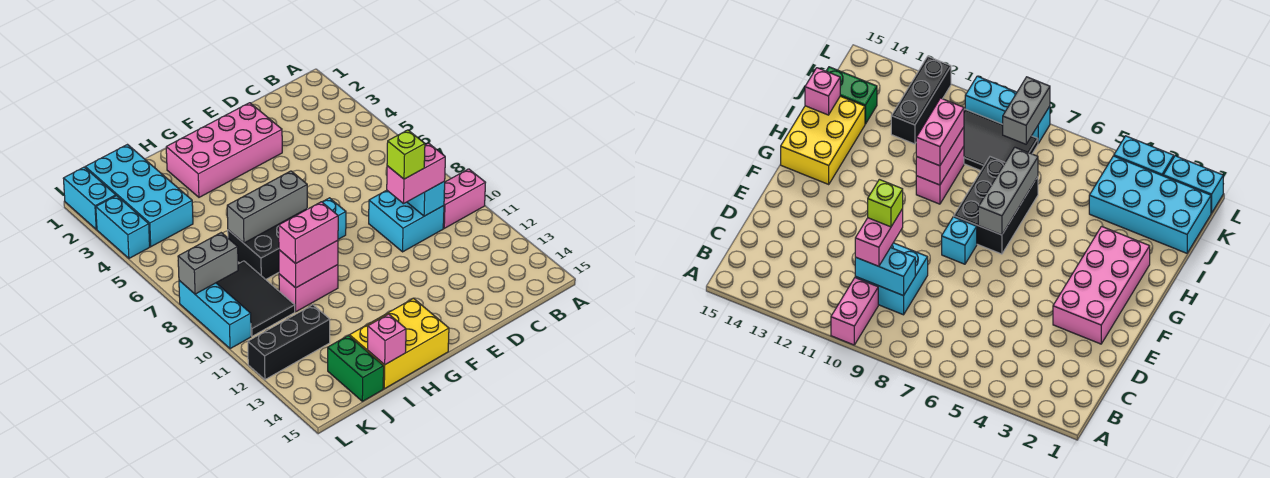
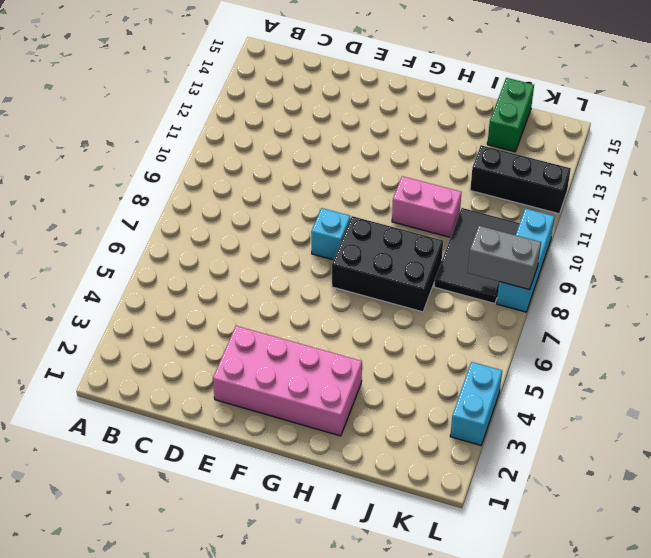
none -> pink 1x2 brick [443,169,485,228]
none -> cyan 2x2 brick [369,190,444,252]
none -> yellow 2x3 brick [350,298,449,389]

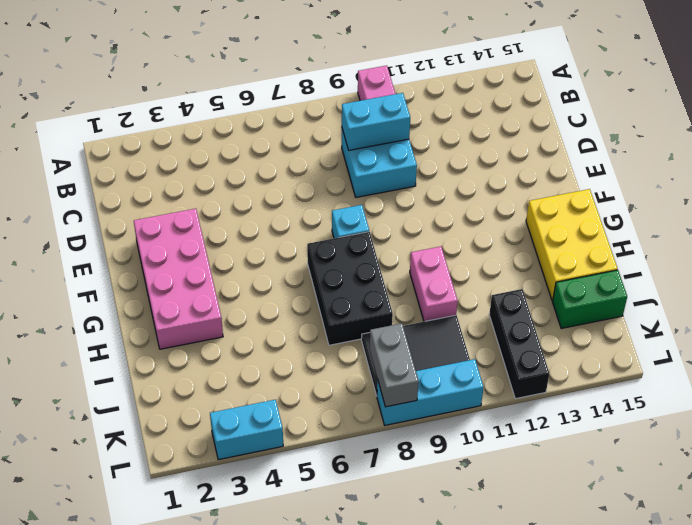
none -> cyan 2x4 brick [85,145,193,247]
none -> cyan 1x2 brick [63,167,116,229]
none -> grey 1x3 brick [227,171,307,243]

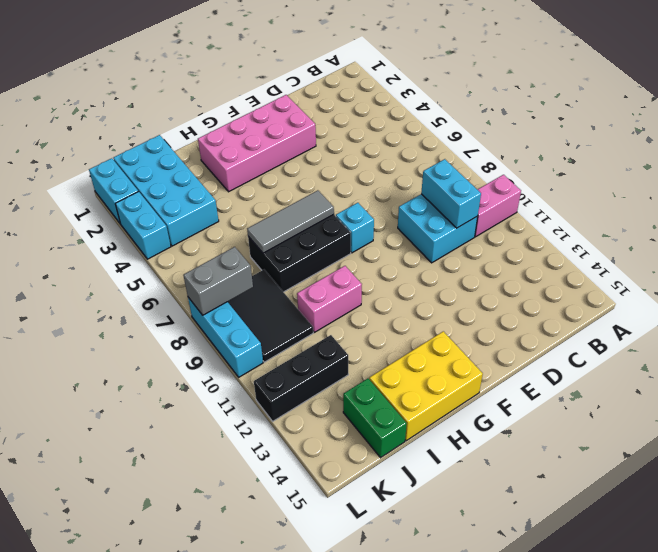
grey 1x3 tile [247,190,334,253] -> grey 1x3 brick [227,171,307,243]
none -> pink 1x2 brick [279,240,338,288]
none -> pink 1x1 brick [368,314,406,365]
none -> pink 1x2 brick [387,143,445,204]

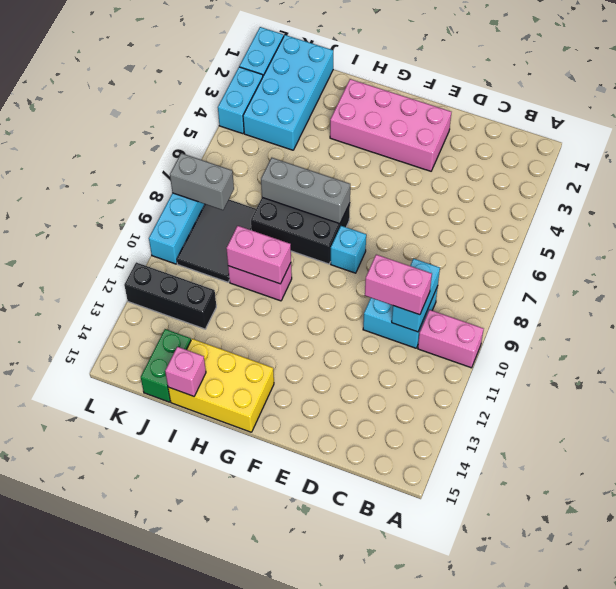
none -> pink 1x2 brick [279,202,338,264]
none -> lime 1x1 brick [387,130,425,179]

